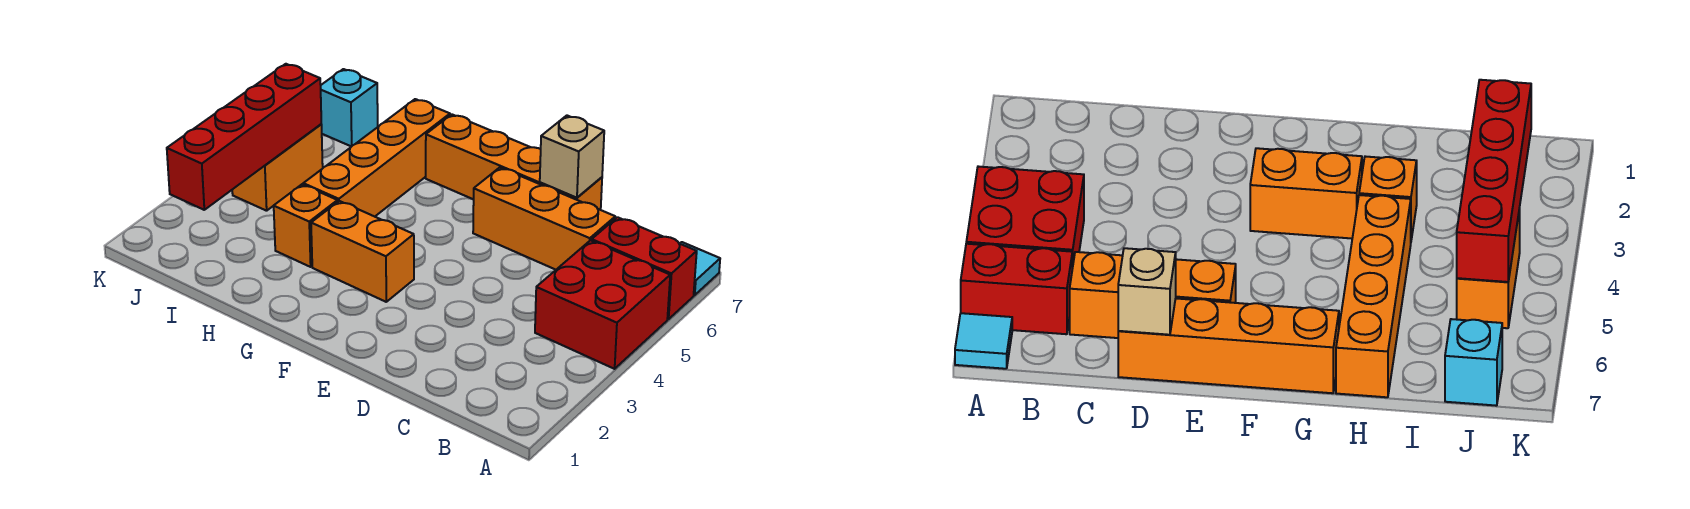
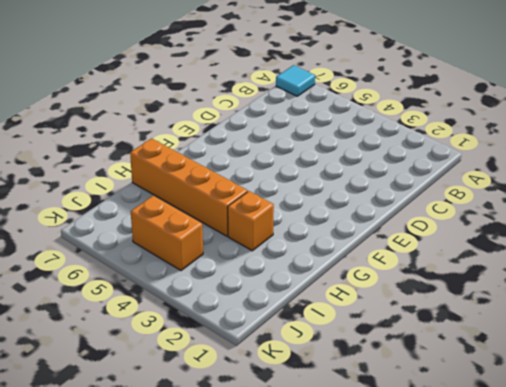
none -> red 2x2 brick [535,240,670,369]
none -> red 1x2 brick [592,217,697,319]
none -> orange 1x3 brick [473,168,615,270]

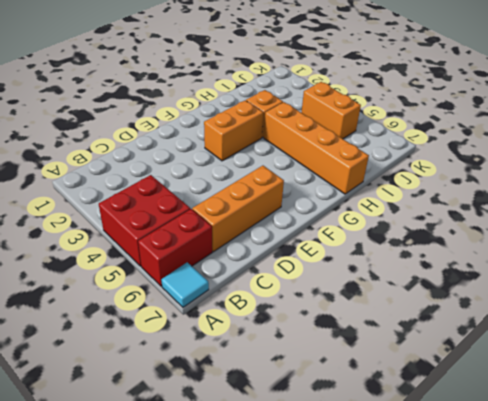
none -> orange 1x4 brick [426,114,602,210]
none -> cyan 1x1 brick [321,69,378,147]
none -> tan 1x1 brick [540,116,604,198]

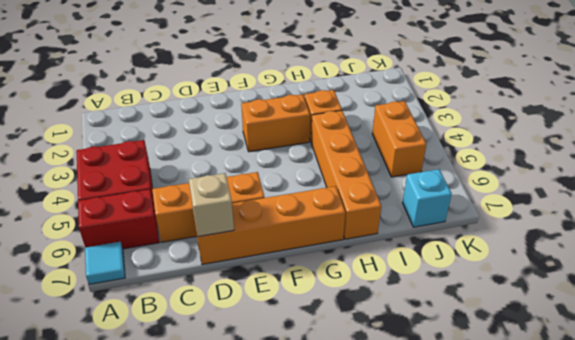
none -> red 1x4 brick [167,64,321,210]

